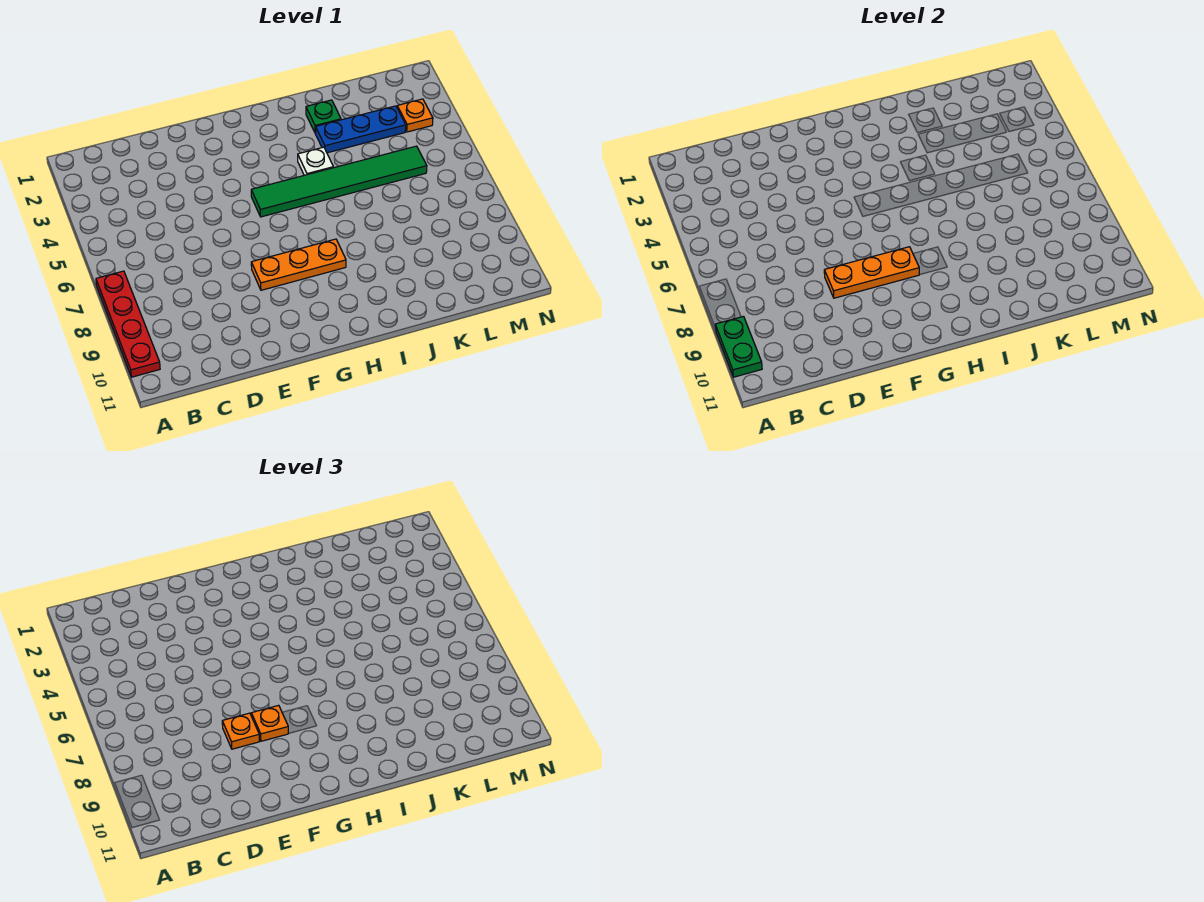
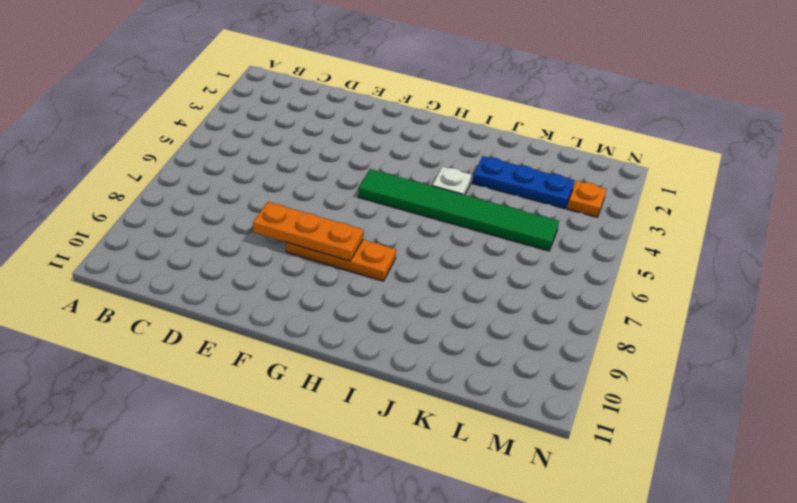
none -> red 1x4 plate [96,271,160,377]
none -> green 1x1 plate [306,100,341,133]

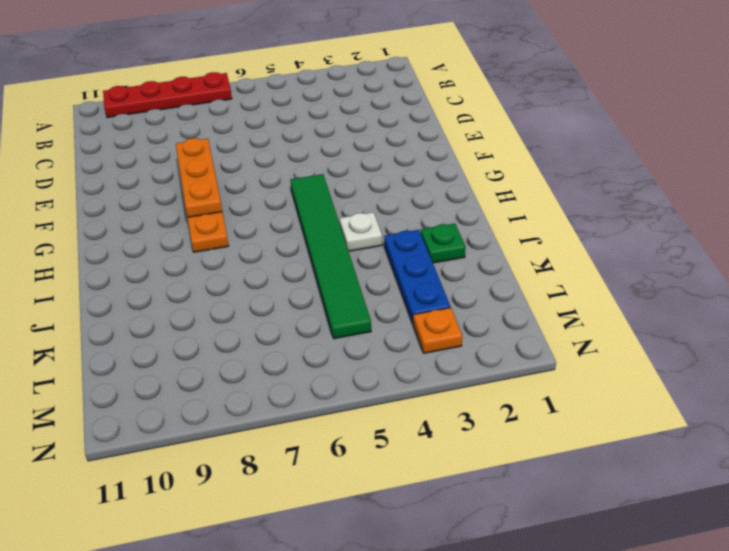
none -> green 1x2 plate [715,316,762,377]
none -> orange 1x1 plate [222,713,259,749]

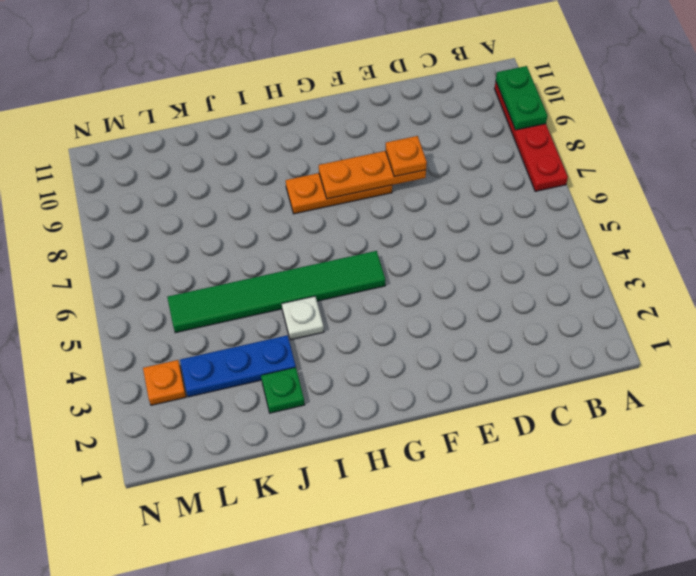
none -> orange 1x1 plate [251,705,289,741]

